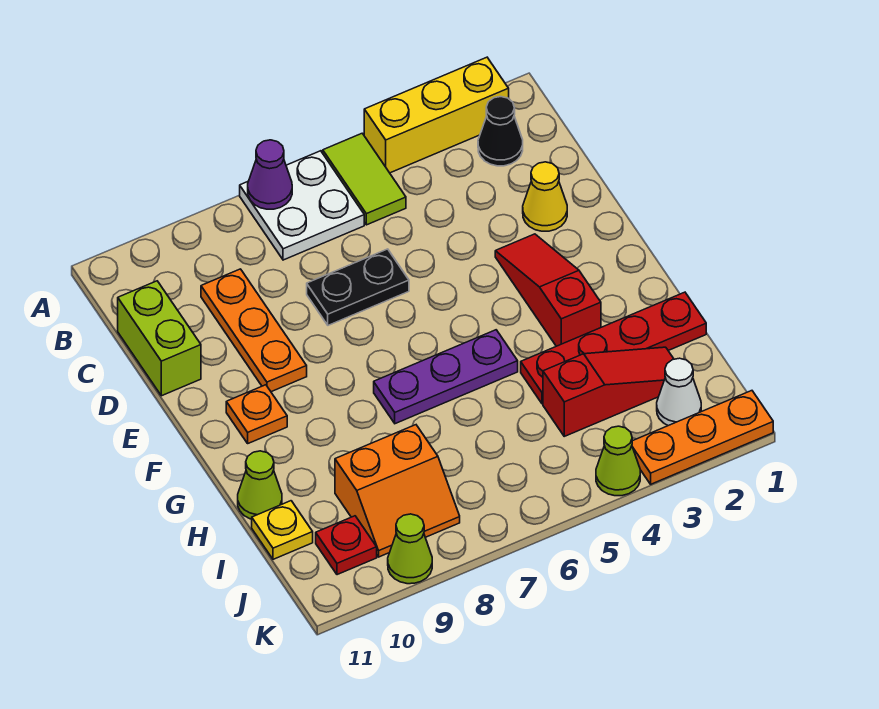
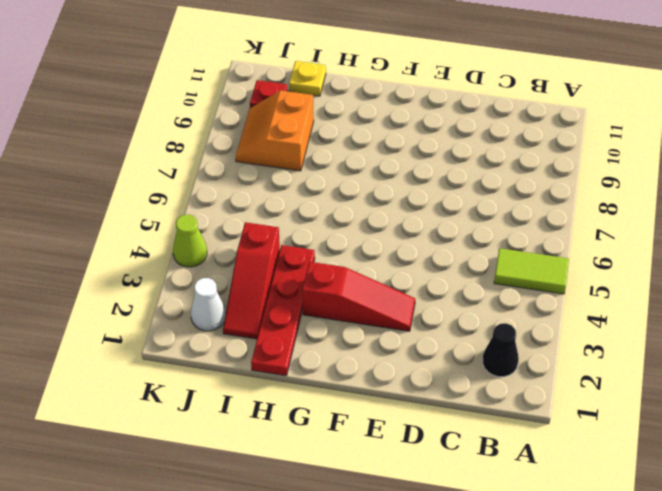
none -> yellow 1x3 brick [364,57,509,173]
none -> white 2x2 plate [240,151,364,260]
none -> orange 1x3 plate [201,269,307,392]

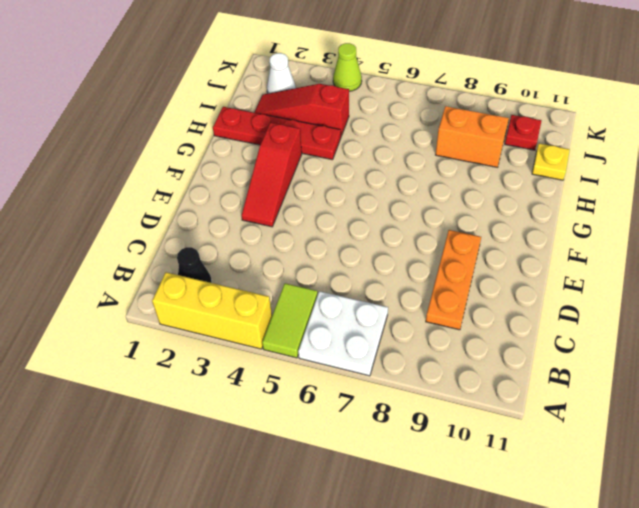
none -> lime 1x2 brick [118,281,201,396]
none -> yellow 1x1 cone [523,162,567,231]
none -> black 1x2 plate [307,249,409,325]

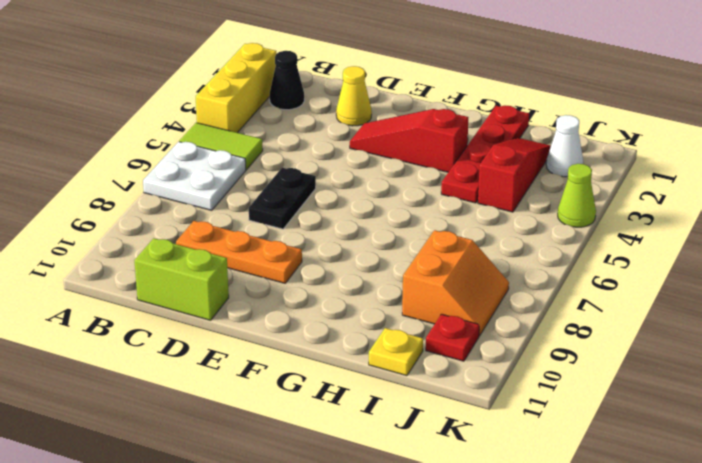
none -> orange 1x1 plate [226,385,287,443]
none -> purple 1x3 plate [374,330,518,424]
none -> lime 1x1 cone [238,451,282,519]

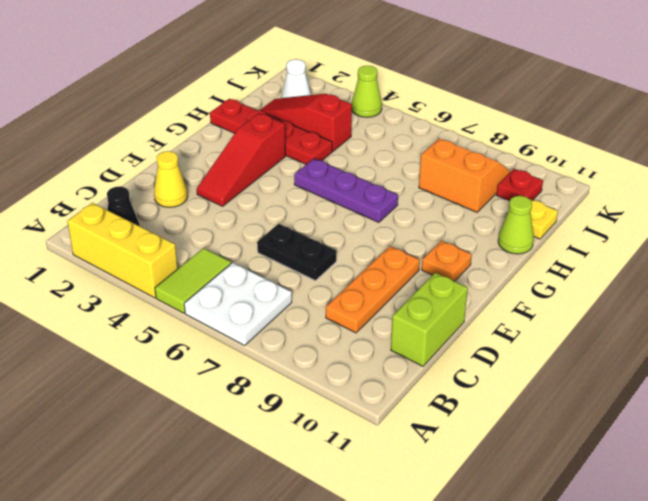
none -> orange 1x3 plate [632,391,773,484]
none -> lime 1x1 cone [388,514,432,584]
none -> purple 1x1 cone [248,140,292,209]

